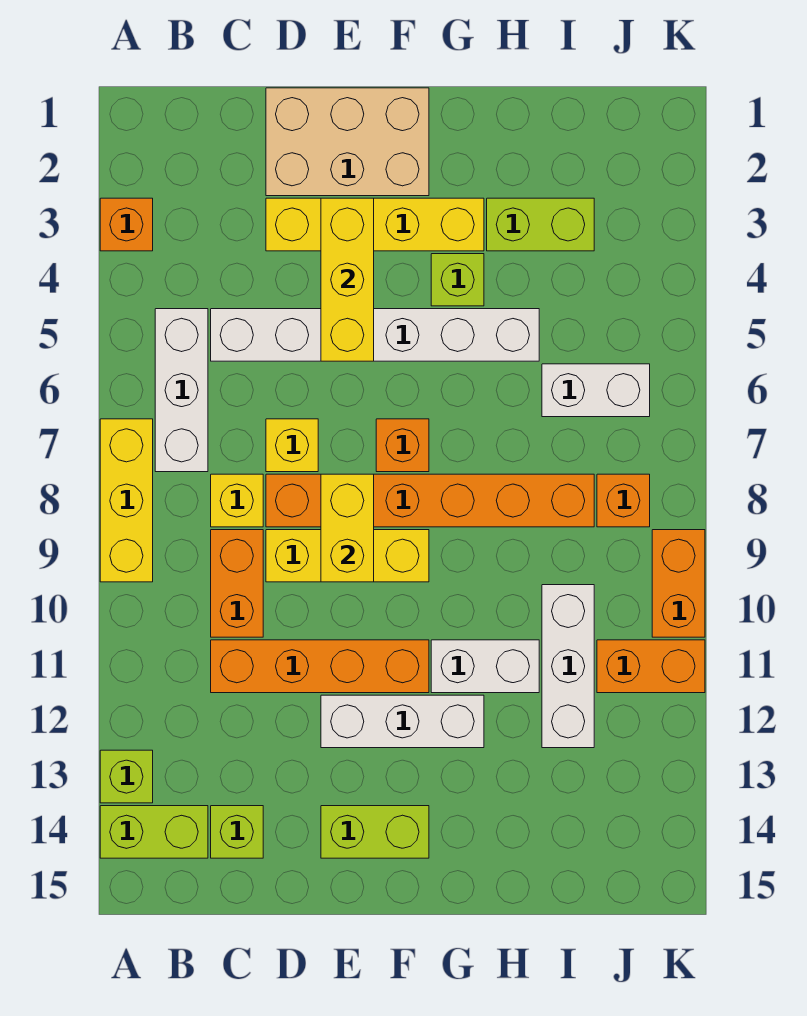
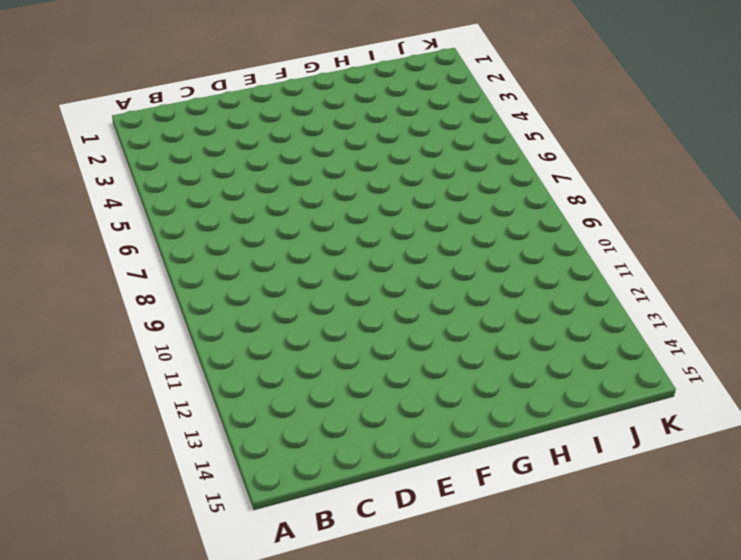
none -> orange 1x1 brick [100,198,153,251]
none -> yellow 1x3 brick [100,419,153,582]
none -> lime 1x1 brick [100,750,153,803]

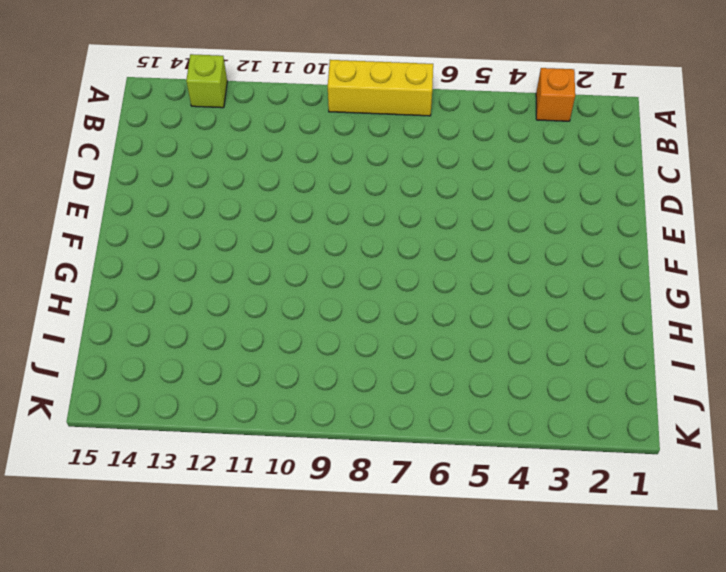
none -> lime 1x2 brick [100,806,208,858]
none -> white 1x3 brick [155,309,208,472]
none -> white 1x6 brick [211,309,539,361]

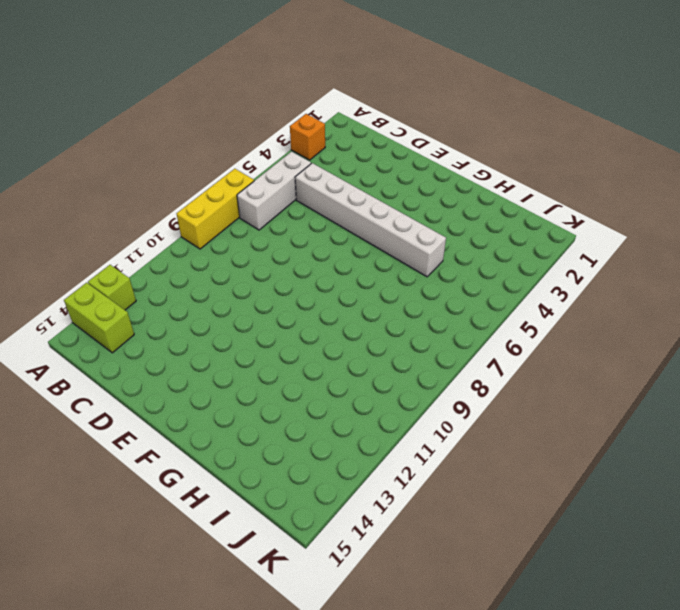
none -> yellow 1x1 brick [211,474,263,527]
none -> orange 1x2 brick [211,530,263,637]
none -> orange 1x4 brick [211,640,429,693]

